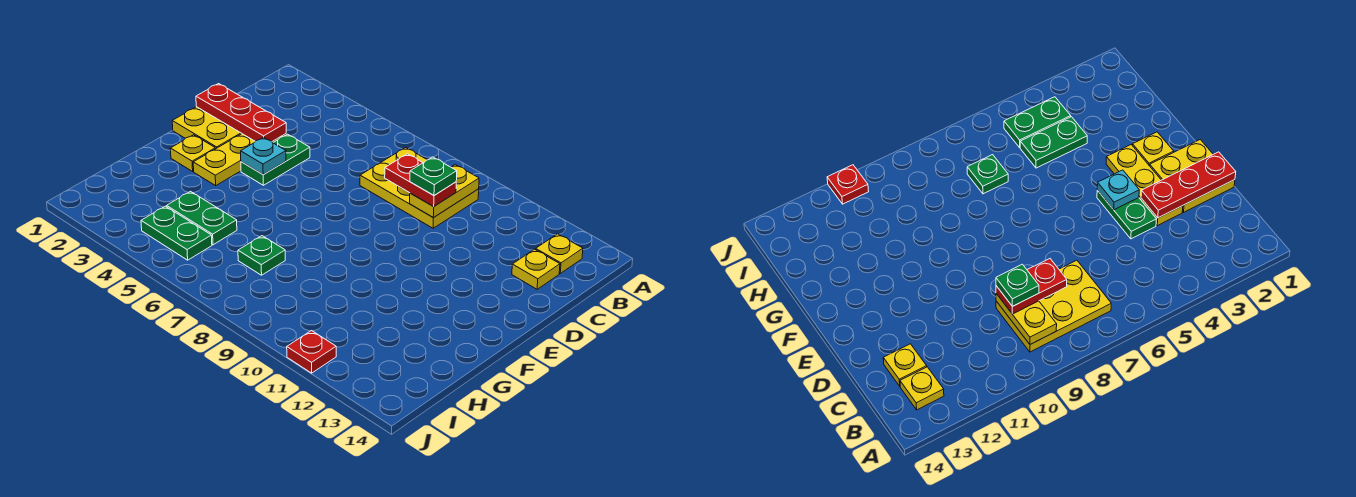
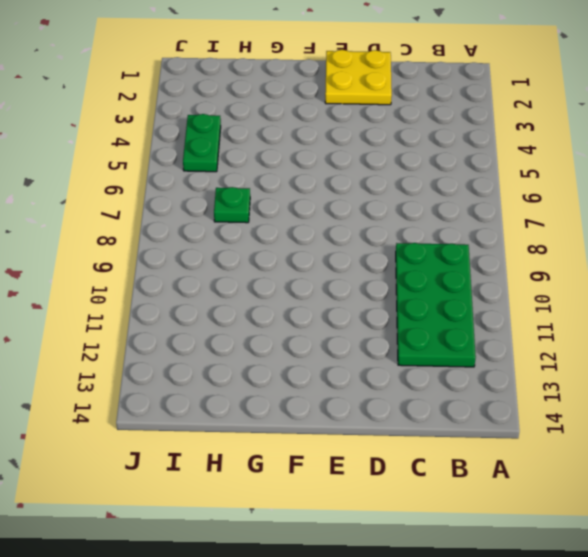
green 2x4 plate [396,243,476,367] -> yellow 2x3 plate [360,148,479,228]
none -> yellow 1x1 plate [536,234,583,273]
none -> yellow 1x1 plate [512,249,560,289]
none -> yellow 1x3 plate [193,134,286,186]

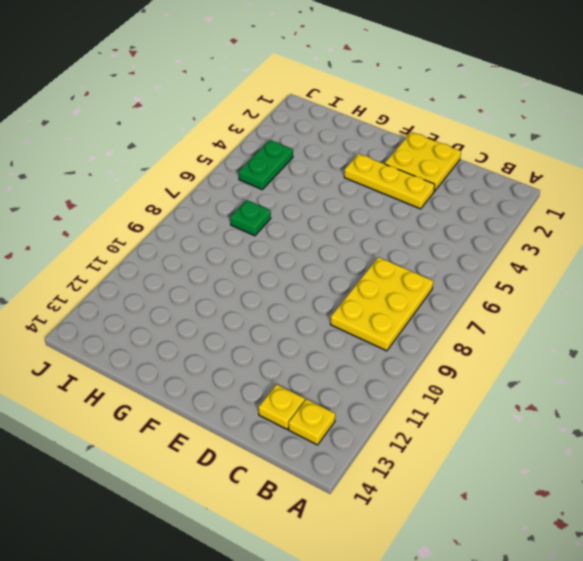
none -> green 1x2 plate [241,134,310,185]
none -> yellow 1x1 plate [170,135,215,171]
none -> green 1x2 plate [167,191,237,245]

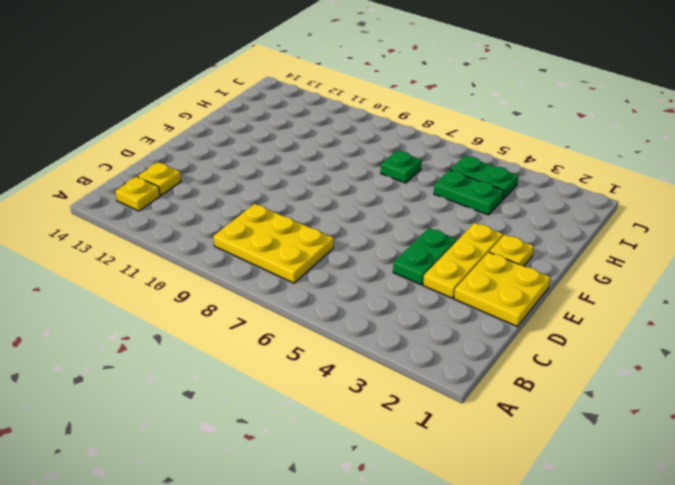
none -> red 1x1 plate [287,331,336,373]
none -> yellow 1x2 plate [409,165,479,218]
none -> red 1x3 plate [196,84,286,142]

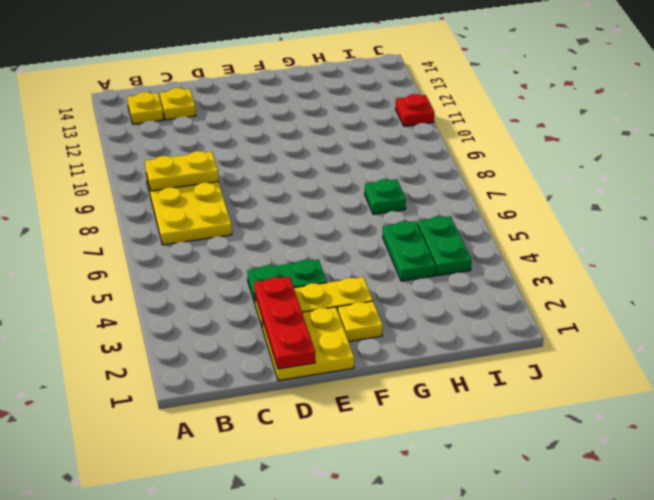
none -> cyan 1x1 plate [241,137,286,175]
none -> red 1x2 plate [385,154,456,207]
none -> green 1x1 plate [410,157,457,195]

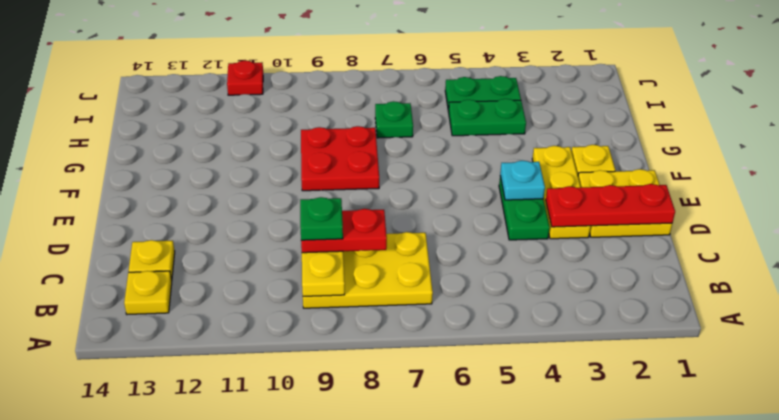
red 2x2 plate [301,126,379,191] -> none

